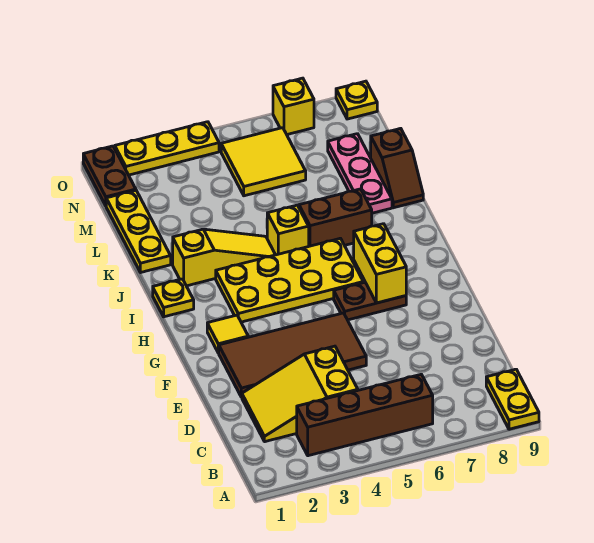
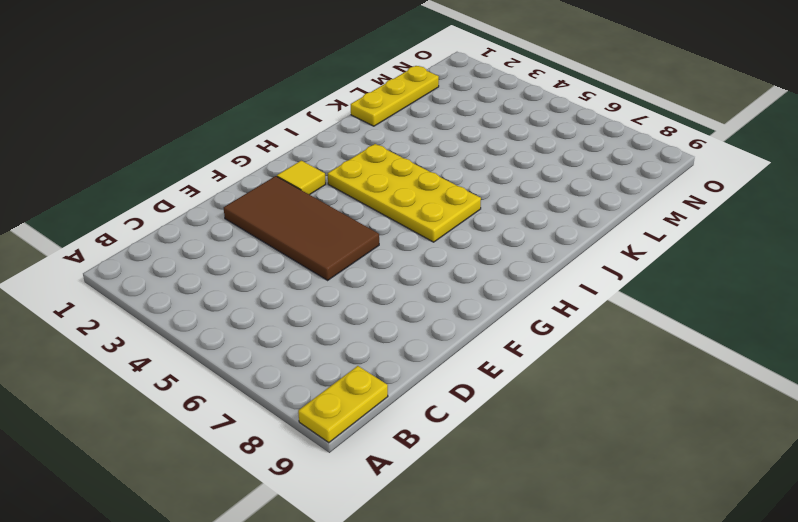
none -> brown 1x4 brick [297,374,433,456]
none -> yellow 2x3 slope [242,346,358,442]
none -> brown 1x2 plate [334,282,406,320]

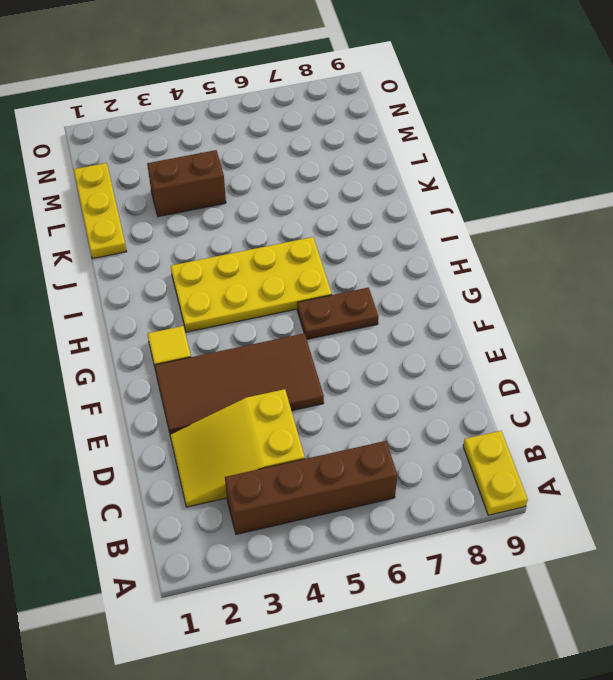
brown 1x2 brick [147,150,226,217] -> brown 1x2 brick moved to [299,189,372,246]
none -> yellow 1x1 plate [153,279,194,317]
none -> yellow 1x3 slope [173,229,275,286]
none -> yellow 1x1 brick [267,205,309,255]

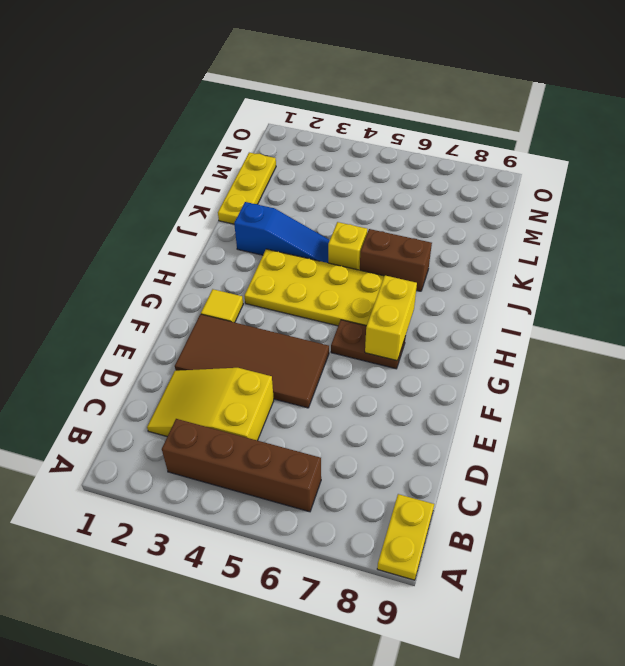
blue 1x3 slope [234,202,330,263] -> yellow 1x3 slope [173,229,275,286]
none -> yellow 1x1 plate [153,279,194,317]
none -> pink 1x3 plate [328,134,392,213]
none -> brown 1x2 slope [371,128,423,208]

